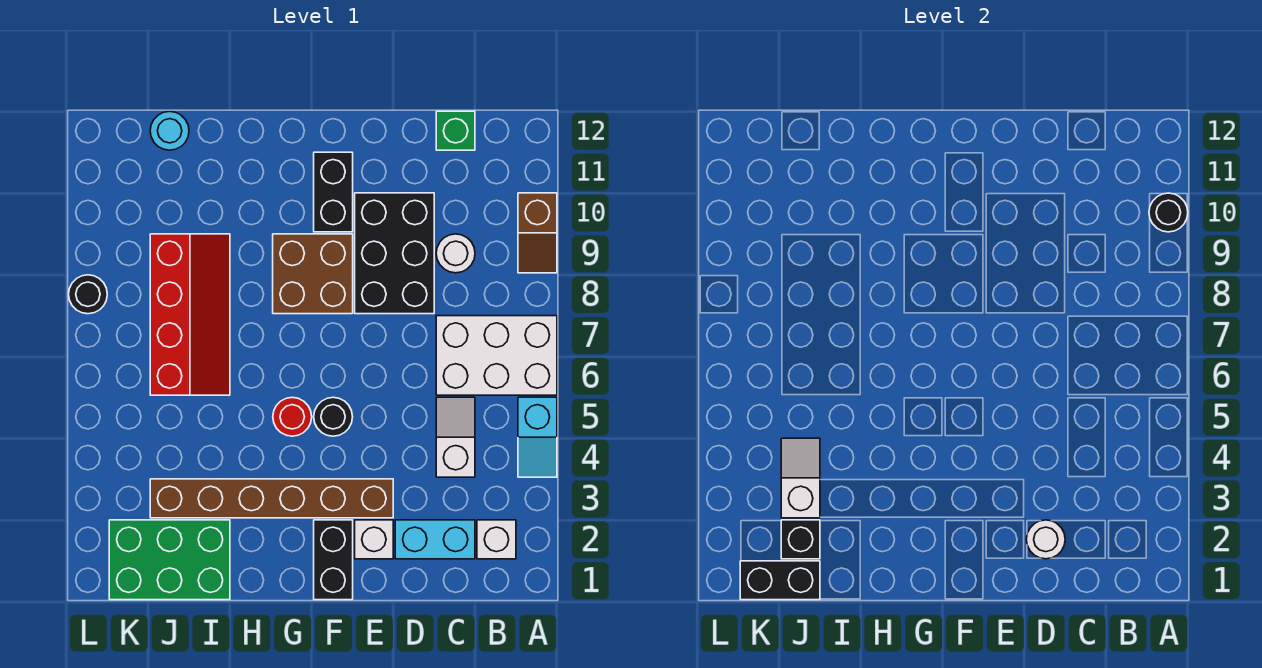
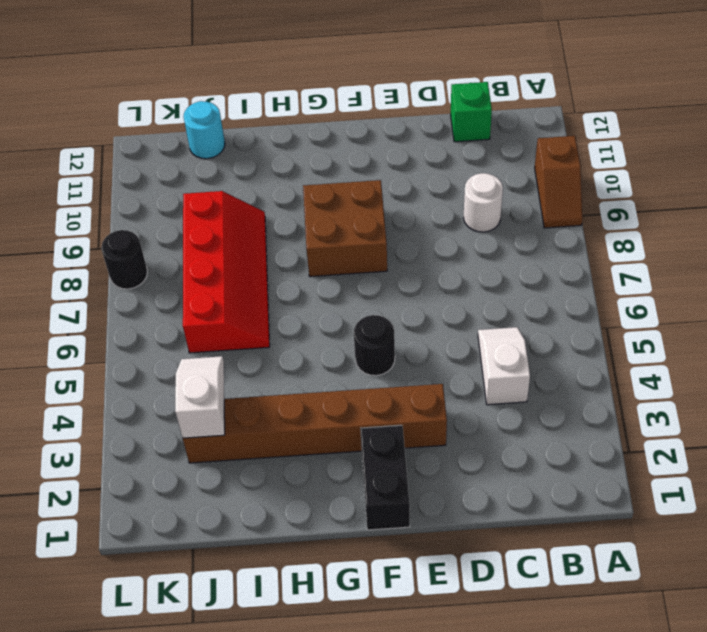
none -> cyan 1x2 slope [518,397,557,477]
none -> white 2x3 brick [436,316,557,395]
none -> white 1x1 brick [477,520,516,559]

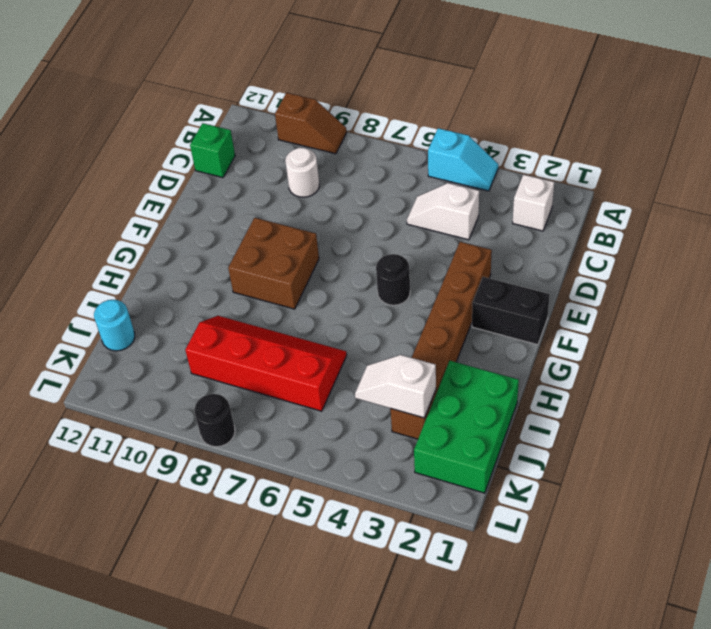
none -> white 2x3 brick [436,316,557,395]
none -> cyan 1x2 brick [395,520,475,559]
none -> black 2x3 brick [355,193,434,314]

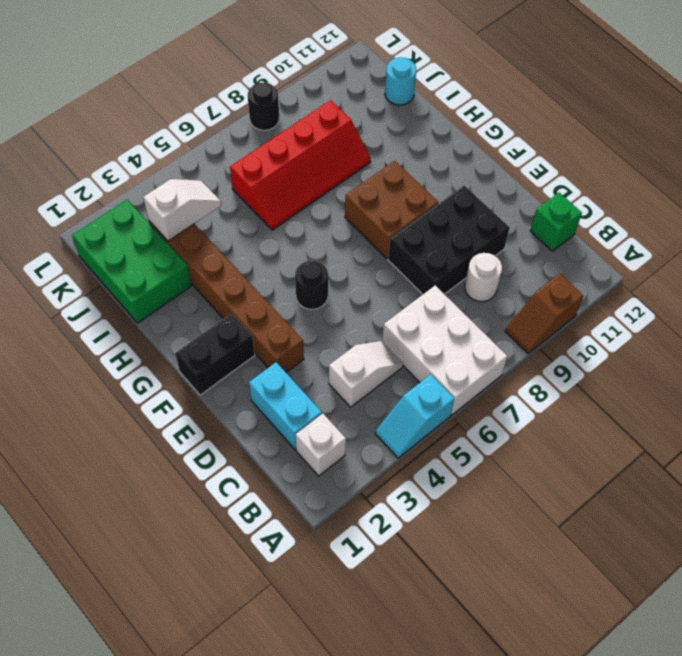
none -> white 1x1 brick [355,520,393,559]
none -> black 1x2 brick [314,152,353,232]
none -> red 1x1 round brick [273,397,312,436]

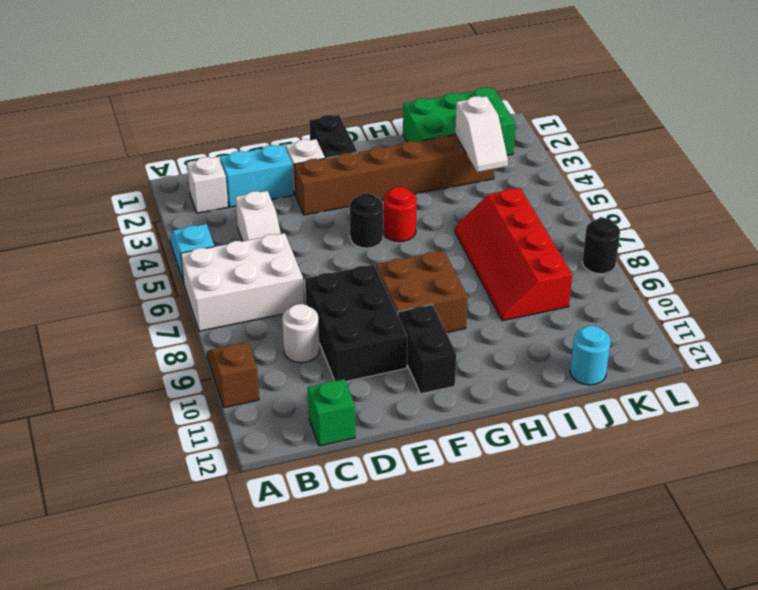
none -> black 1x1 round brick [1149,193,1188,232]
none -> white 1x1 round brick [1026,520,1065,559]
none -> black 1x2 brick [740,561,820,600]

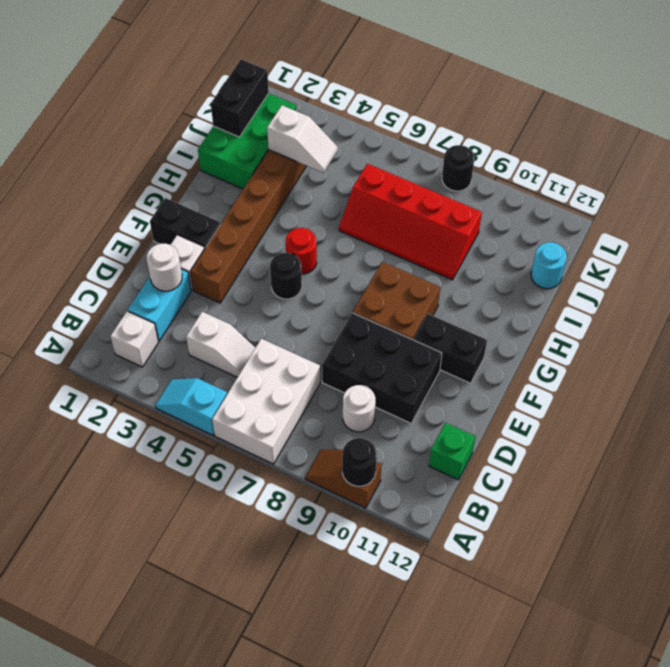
none -> black 1x1 brick [781,520,820,559]

